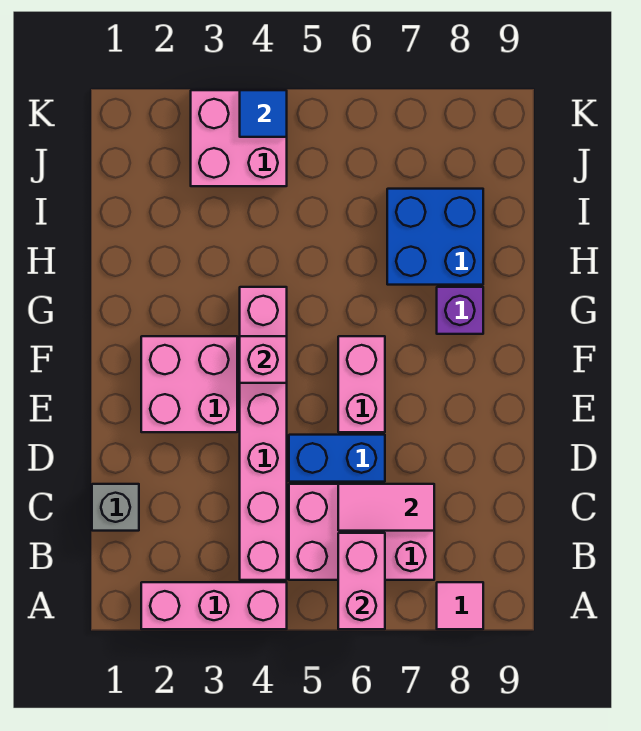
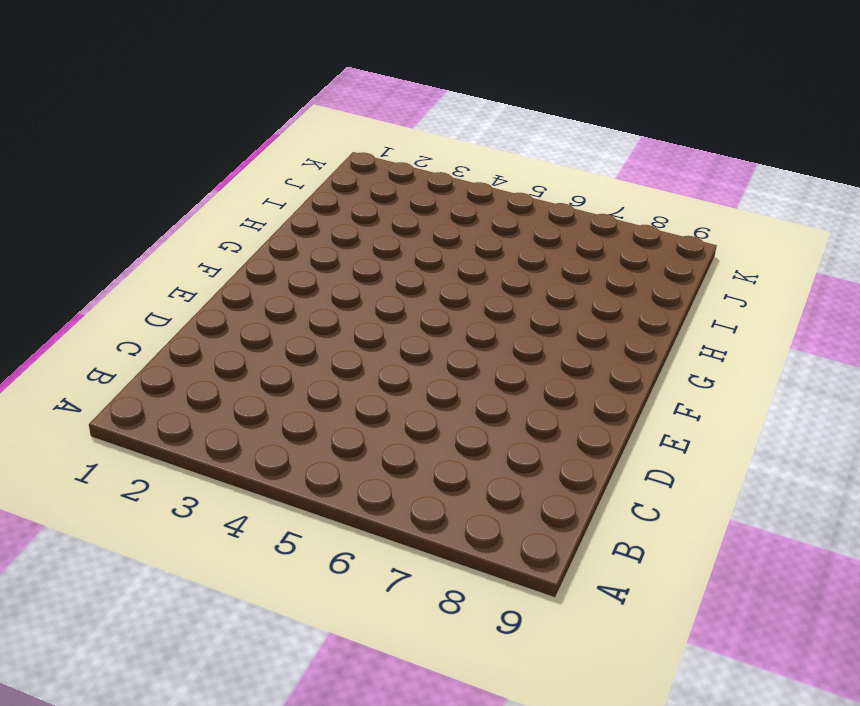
none -> pink 1x3 brick [141,582,287,629]
none -> pink 1x1 tile [437,582,483,629]
none -> pink 1x6 brick [240,287,287,580]

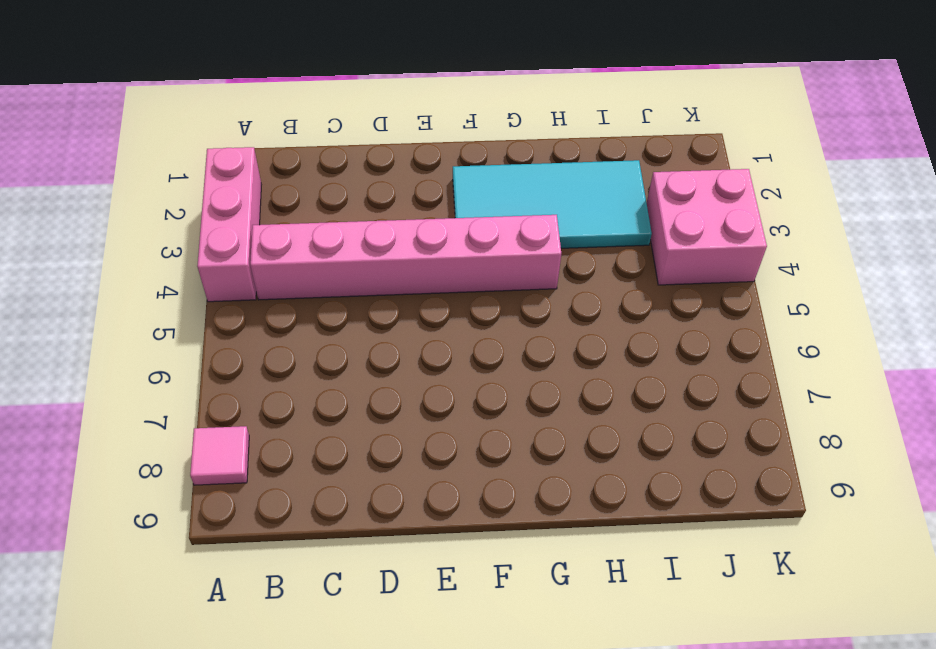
cyan 2x4 tile [453,160,652,248] -> pink 2x2 brick [141,336,237,432]
none -> pink 2x3 brick [289,484,434,580]
none -> grey 1x1 brick [92,484,139,531]
none -> blue 1x2 brick [289,435,385,482]

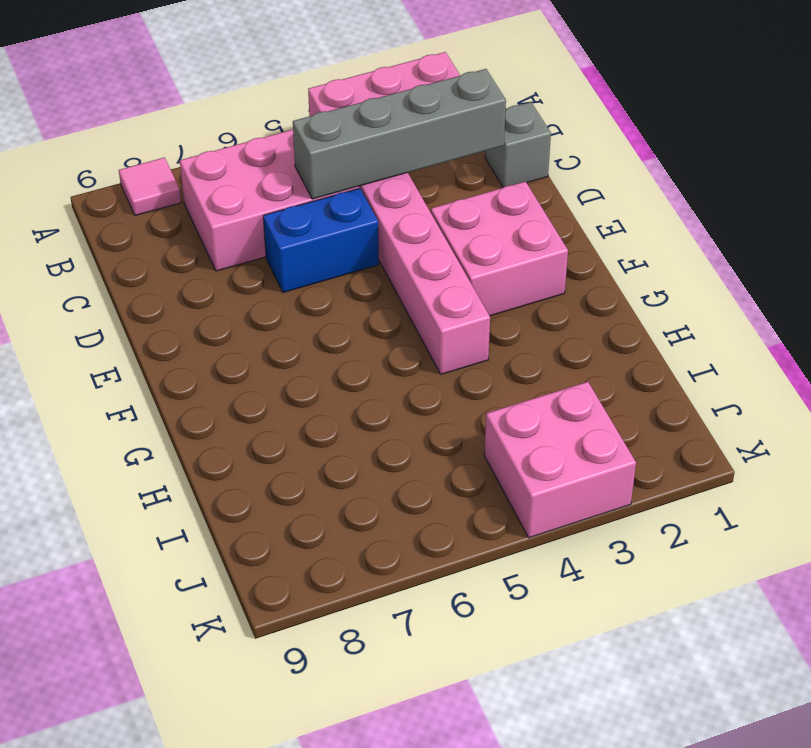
grey 1x4 brick [293,69,506,199] -> none
none -> pink 1x2 brick [338,336,385,432]
none -> purple 1x1 brick [437,287,483,334]
none -> blue 2x2 brick [387,189,483,285]

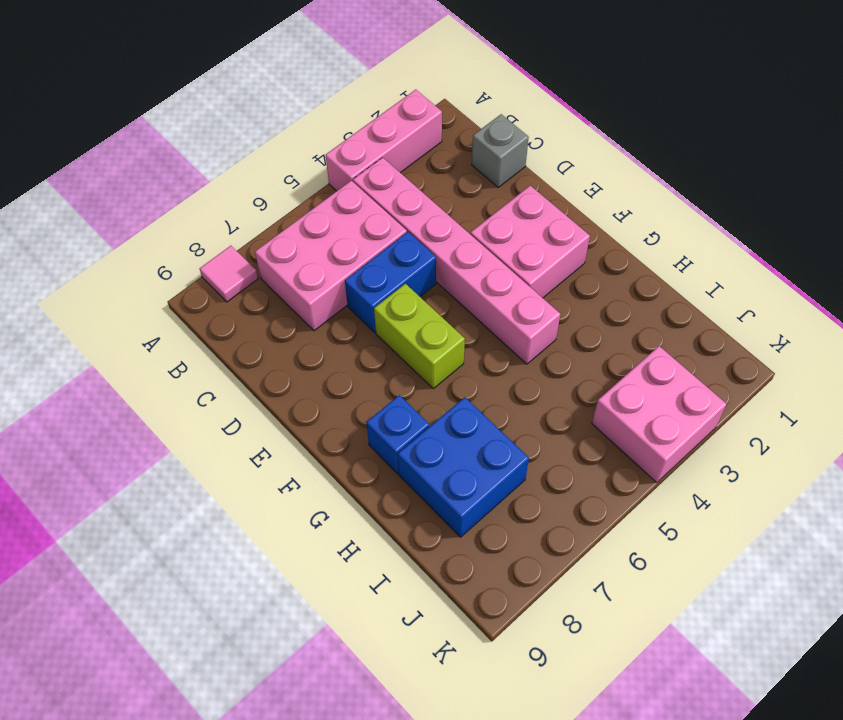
lime 1x2 brick [374,284,465,389] -> pink 1x2 brick [338,336,385,432]
blue 1x1 brick [366,395,429,474] -> purple 1x1 brick [437,287,483,334]
none -> pink 1x2 brick [338,533,385,629]
none -> pink 1x2 tile [338,484,434,531]
none -> pink 1x1 brick [240,336,287,383]

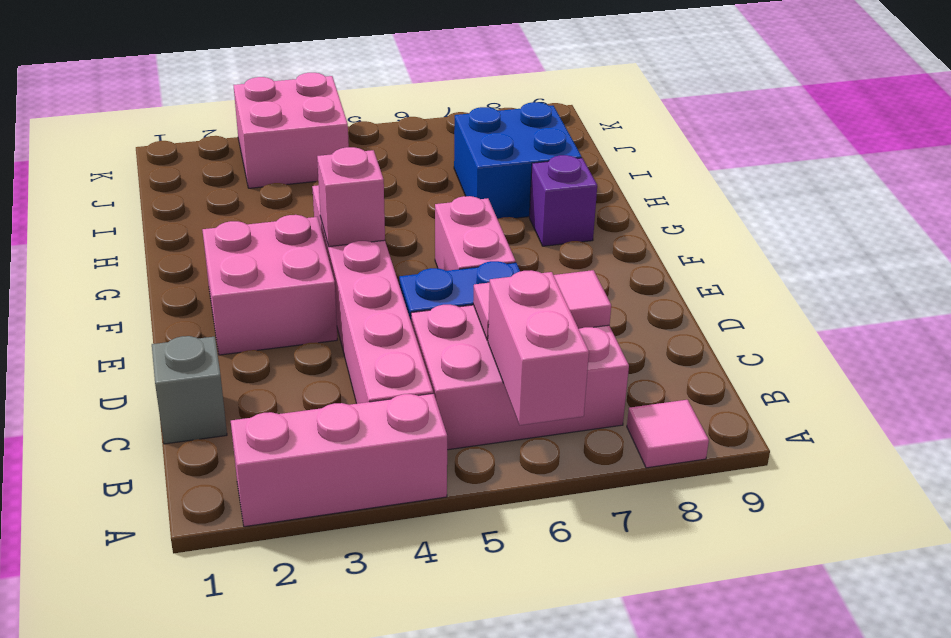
none -> blue 1x1 tile [240,90,287,137]

